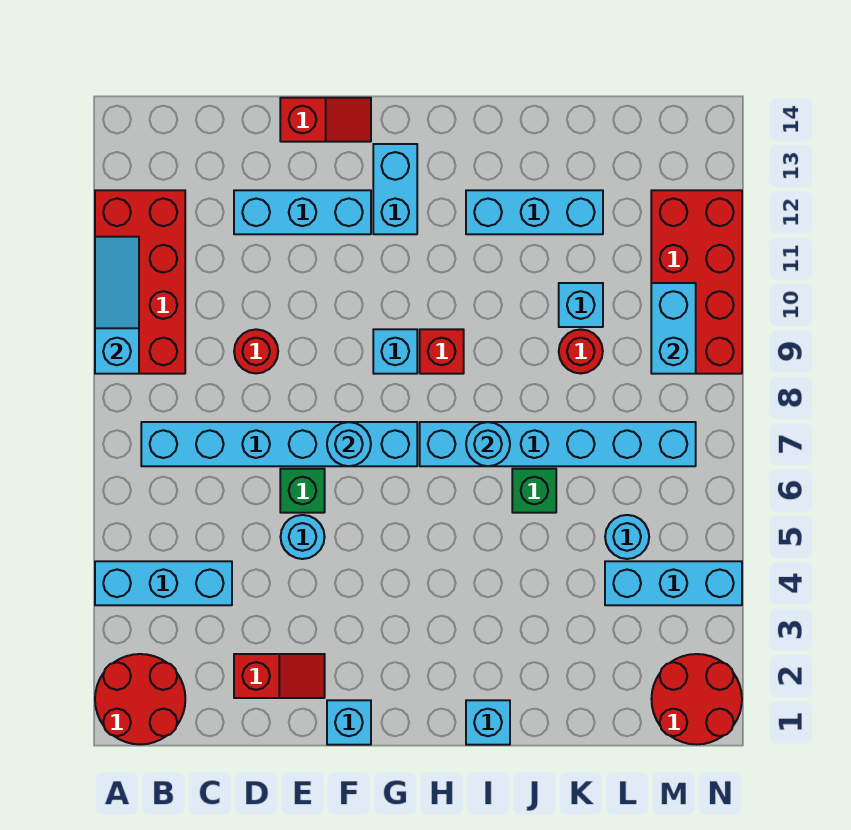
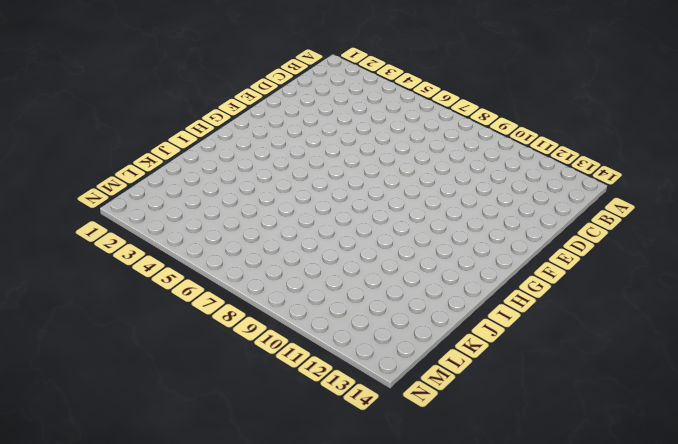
none -> red 2x2 round brick [95,654,185,744]
none -> cyan 1x3 brick [95,561,232,605]
none -> red 2x4 brick [95,190,185,374]

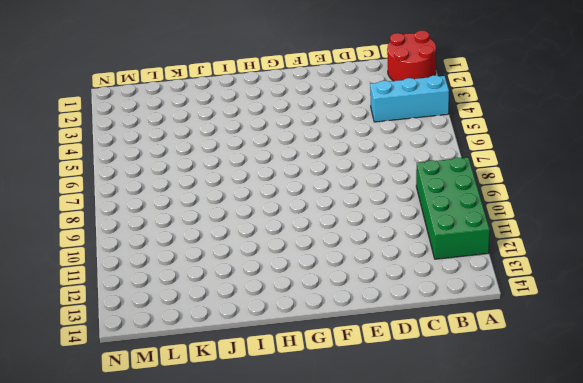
green 2x4 brick [416,157,490,259] -> red 2x4 brick [95,190,185,374]
none -> cyan 1x6 brick [141,422,417,466]
none -> red 1x2 slope [234,654,325,698]
none -> red 1x1 round brick [234,329,278,373]

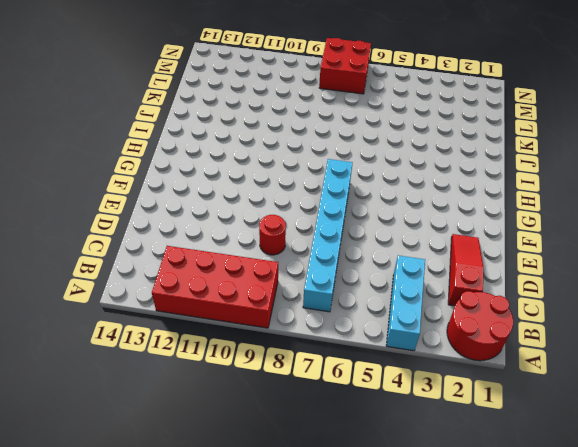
red 1x3 slope [448,234,483,306] -> red 1x2 slope [234,654,325,698]
red 2x2 brick [319,38,371,94] -> cyan 1x6 brick [420,422,696,466]
none -> cyan 1x3 brick [234,190,371,234]
none -> cyan 1x1 round brick [281,515,325,559]
none -> green 1x1 brick [280,469,325,513]

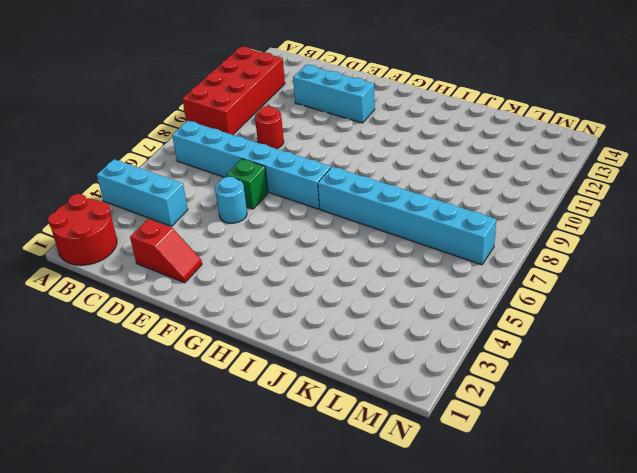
none -> red 1x2 slope [280,98,371,142]
none -> cyan 1x1 brick [327,700,371,745]
none -> cyan 1x1 brick [373,329,417,374]

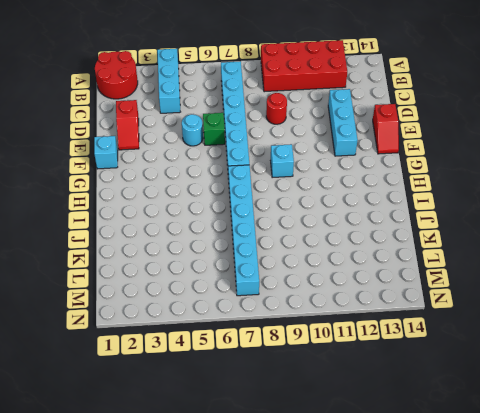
none -> cyan 1x2 brick [373,144,417,234]
none -> red 1x1 brick [420,329,464,374]
none -> cyan 1x1 brick [466,700,510,745]

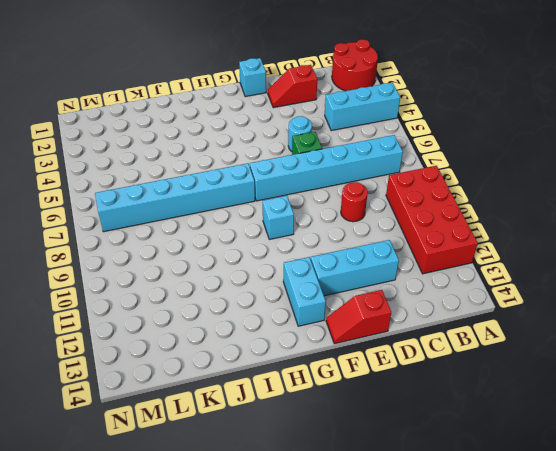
none -> red 1x1 brick [420,329,464,374]
none -> cyan 1x1 brick [466,700,510,745]
none -> cyan 1x3 brick [466,190,603,234]

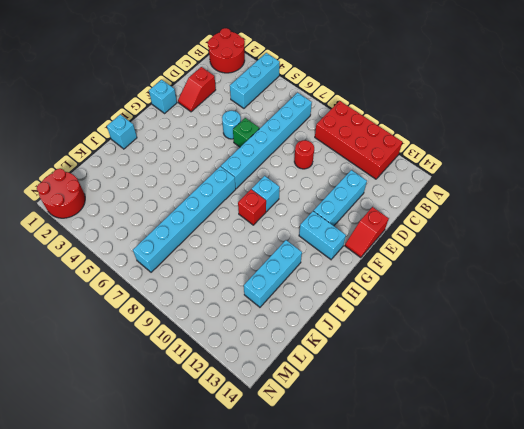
none -> green 1x1 brick [512,469,556,513]
none -> red 1x1 round brick [559,329,603,373]
none -> cyan 1x1 brick [559,283,603,327]

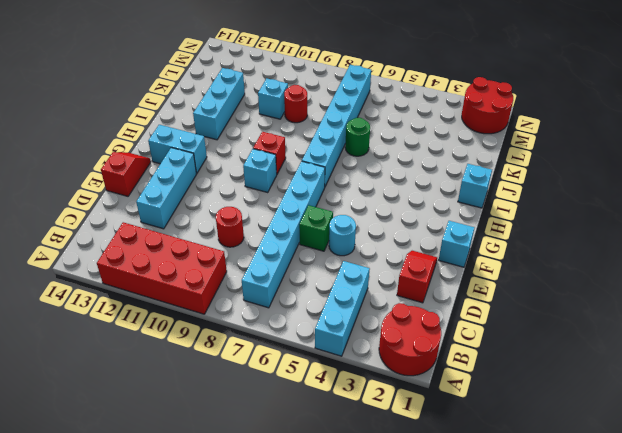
green 1x1 round brick [345,118,370,156] -> green 1x1 brick [512,469,556,513]
none -> cyan 1x3 brick [605,561,742,605]
none -> cyan 1x1 round brick [605,515,649,559]
none -> red 2x4 brick [651,190,742,374]

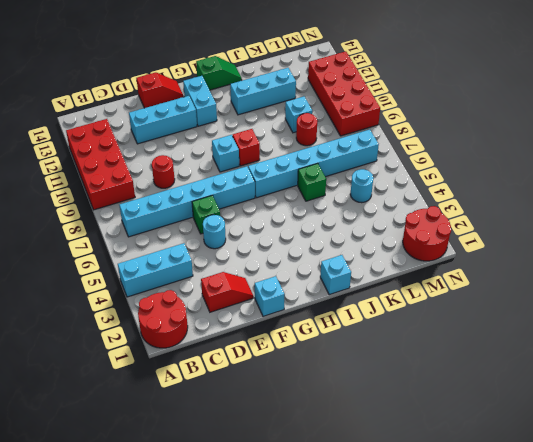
green 1x2 slope [196,56,242,90] -> none
none -> cyan 1x3 brick [605,561,742,605]
none -> cyan 1x3 slope [95,237,139,374]
none -> cyan 1x1 round brick [327,422,371,466]

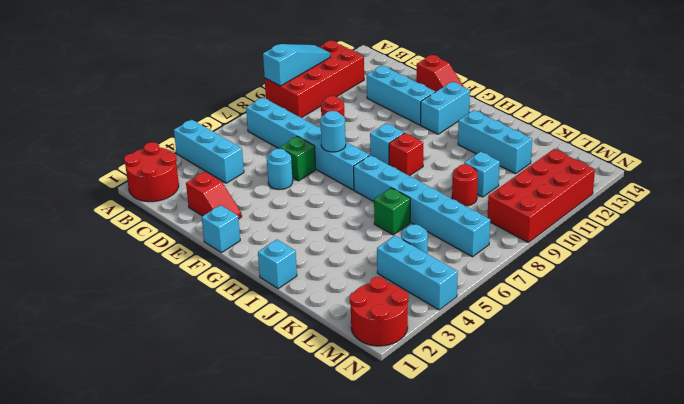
none -> cyan 1x1 round brick [466,422,510,466]
none -> cyan 1x2 brick [651,283,696,374]

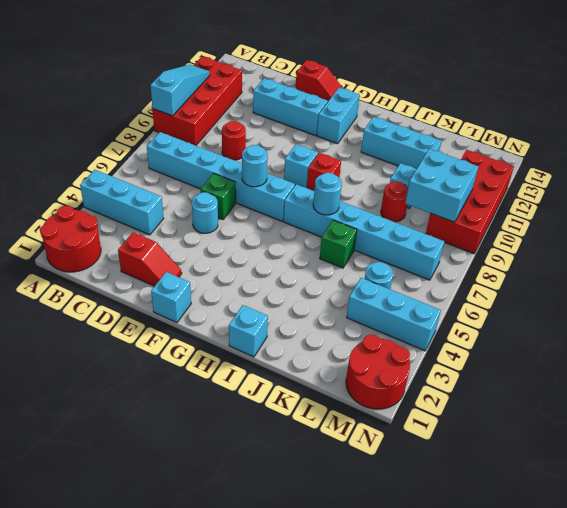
cyan 2x2 brick [405,149,478,222] -> cyan 1x2 brick [651,283,696,374]

